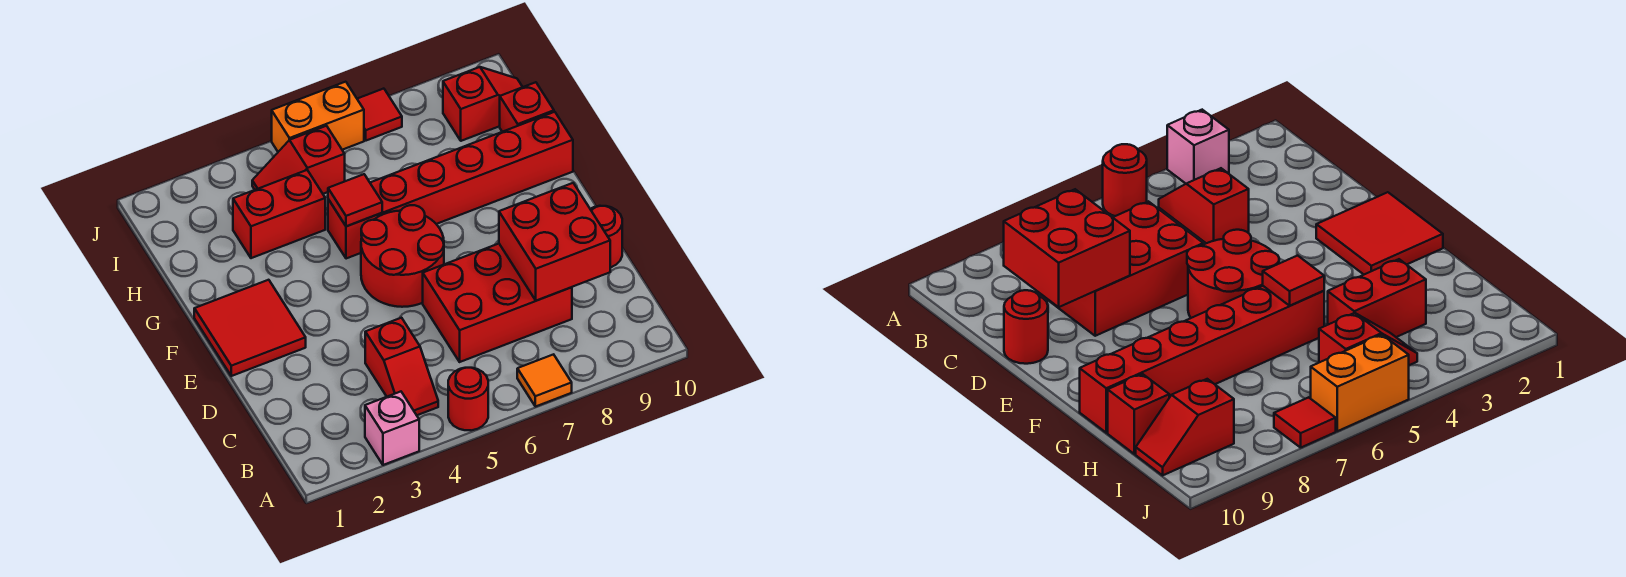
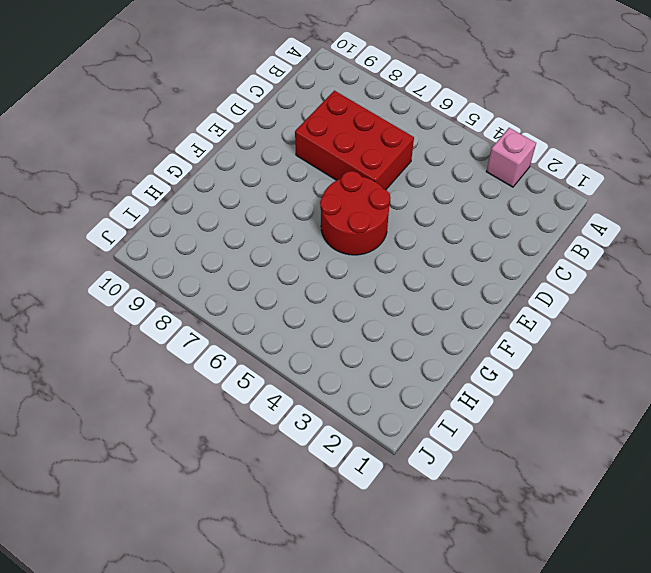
none -> red 1x1 round brick [448,368,488,430]
none -> orange 1x1 tile [517,354,572,407]
none -> red 1x2 slope [365,318,438,415]

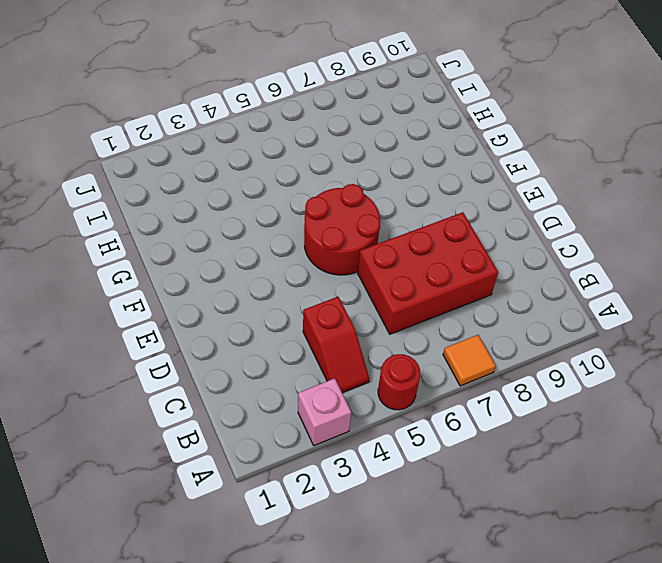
none -> red 1x1 round brick [590,206,622,268]
none -> red 2x2 tile [194,280,306,376]
none -> red 1x6 brick [328,112,573,259]

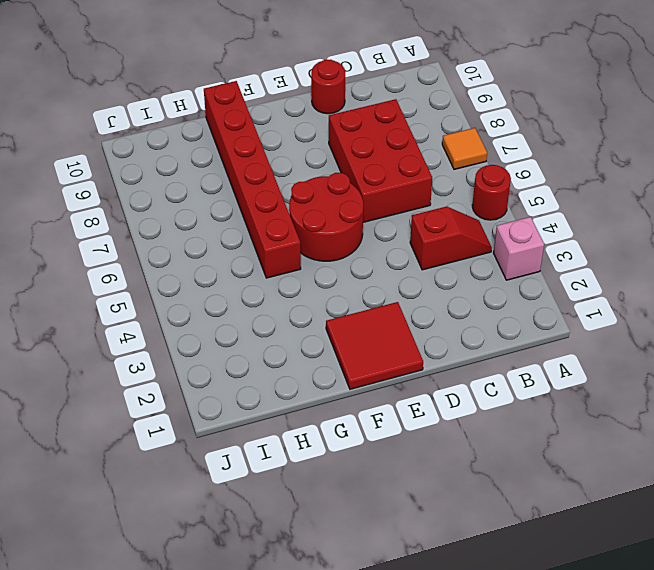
none -> red 1x2 brick [233,170,325,258]
none -> red 1x1 brick [500,82,554,132]
none -> red 1x2 slope [252,126,345,194]

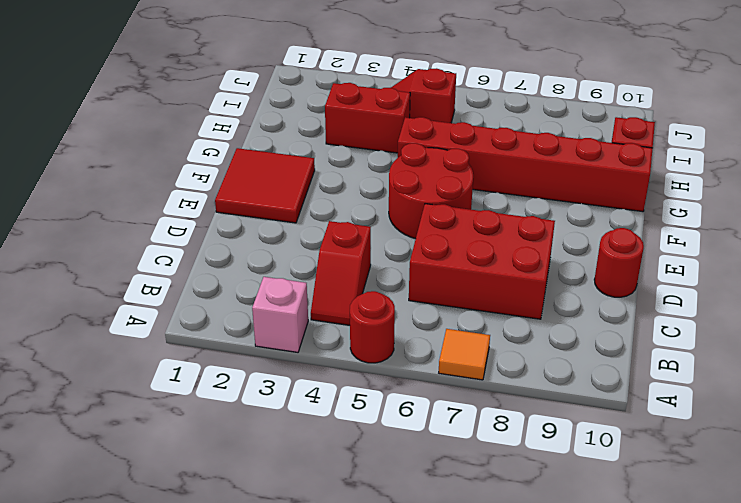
none -> red 1x2 slope [443,67,522,141]
none -> orange 1x2 brick [272,82,364,152]
none -> red 1x1 tile [357,89,402,141]

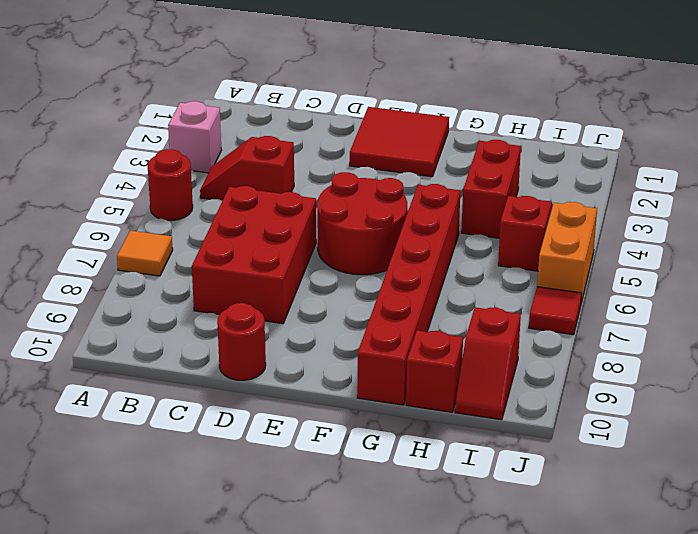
none -> red 2x2 brick [499,183,610,301]
none -> red 1x1 tile [328,174,382,226]

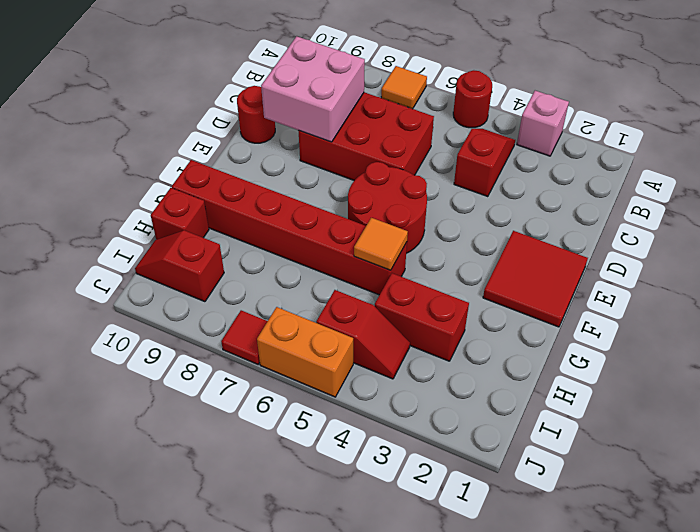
pink 2x2 brick [261,36,365,142] -> red 2x2 brick [499,183,610,301]
orange 1x1 tile [354,218,408,270] -> red 1x1 tile [328,174,382,226]

